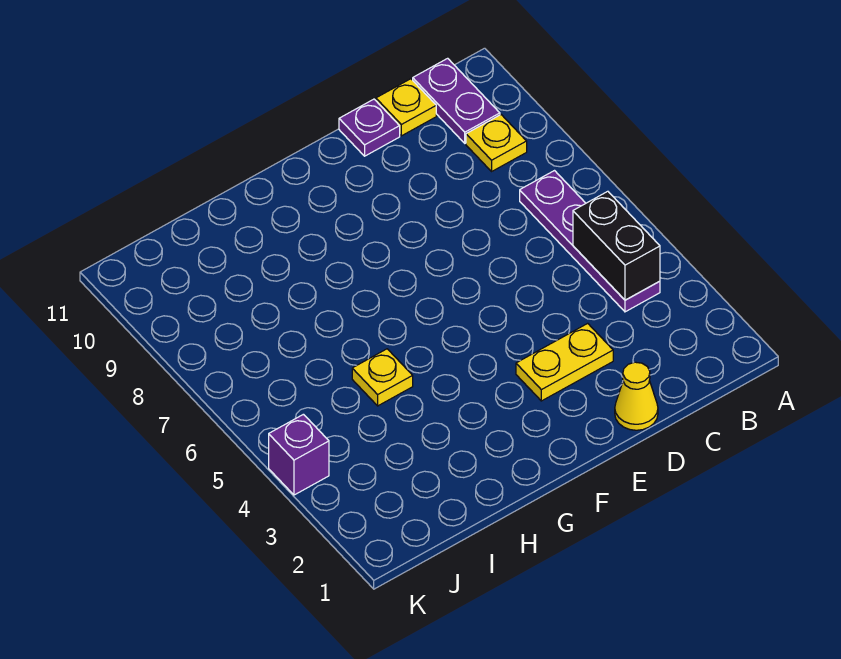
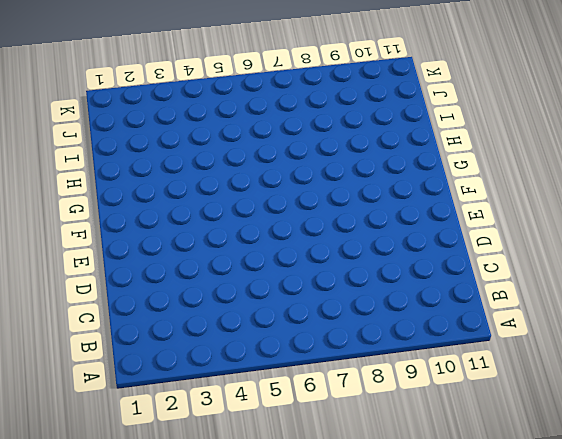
none -> purple 1x4 plate [520,171,660,312]
none -> yellow 1x1 plate [466,115,527,171]

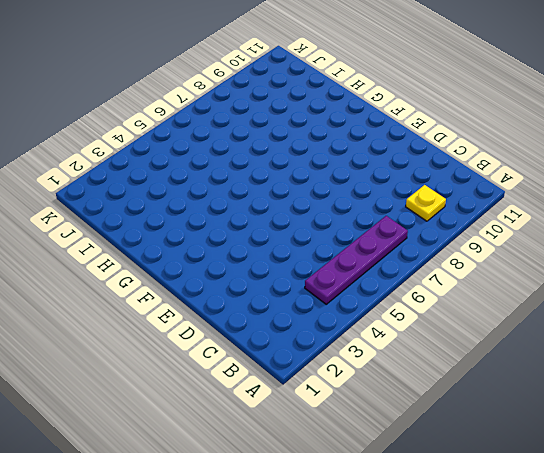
none -> purple 1x2 plate [413,58,500,143]
none -> yellow 1x1 plate [376,79,436,136]

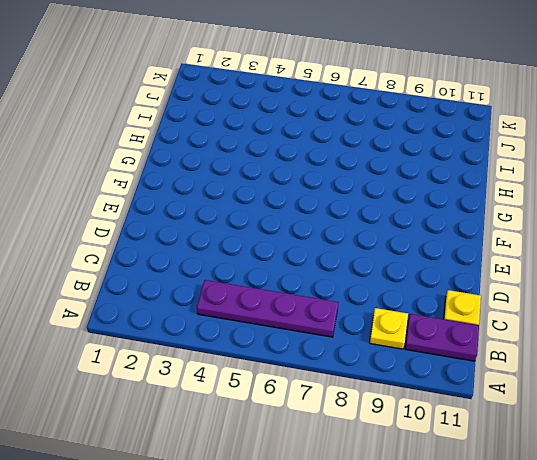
none -> yellow 1x1 cone [615,362,658,430]
none -> yellow 1x2 plate [516,323,613,401]

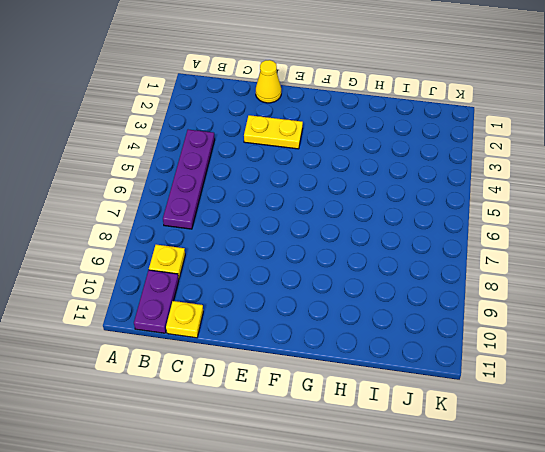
none -> purple 1x1 plate [339,99,400,156]
none -> yellow 1x1 plate [352,349,413,406]

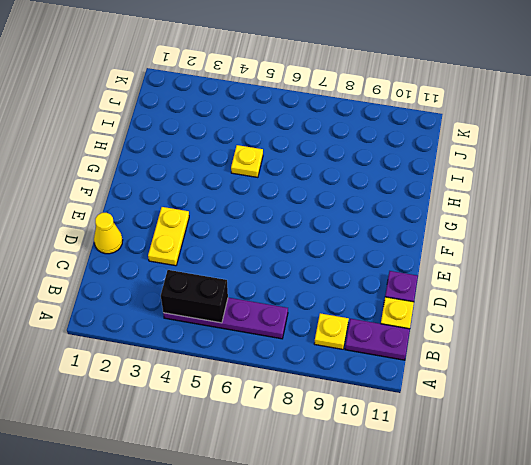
none -> purple 1x1 brick [269,414,329,495]

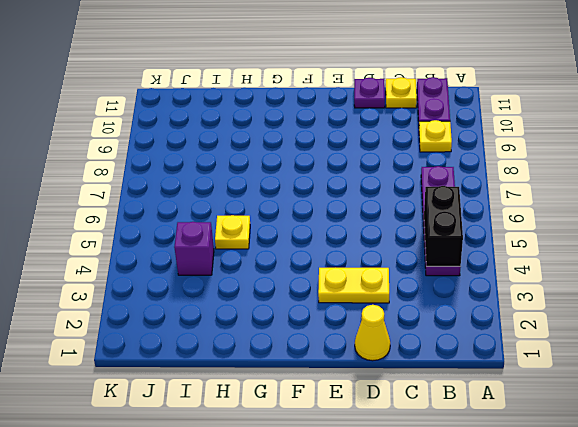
purple 1x1 brick [174,222,214,275] -> purple 1x1 brick moved to [269,414,329,495]

